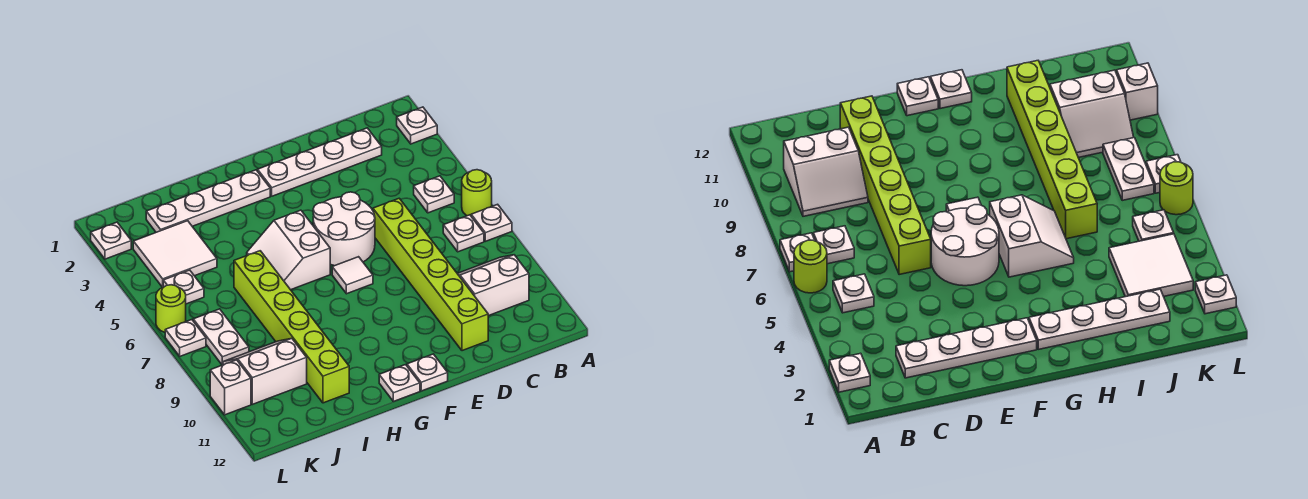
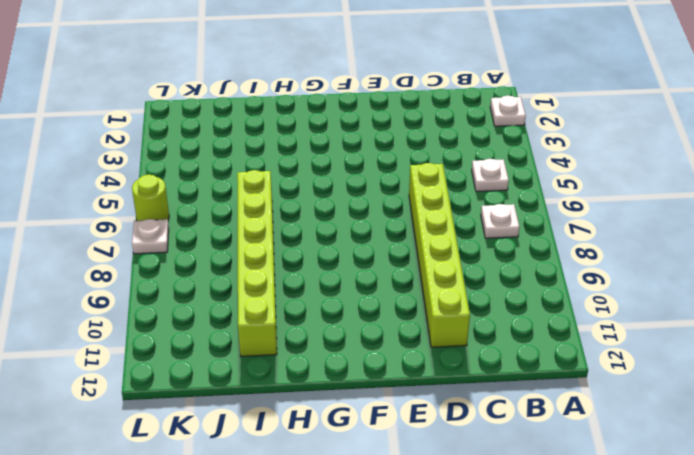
none -> lime 1x1 round brick [462,170,492,216]
none -> white 1x1 plate [471,204,512,241]
none -> white 2x2 slope [457,255,529,316]

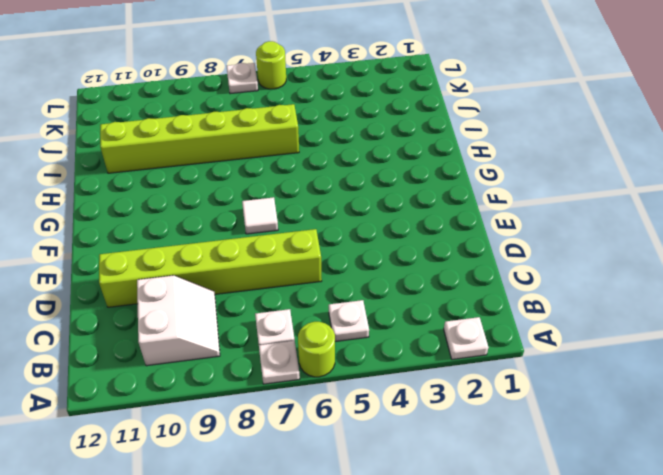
none -> white 1x4 plate [258,128,382,196]
none -> white 2x2 round brick [313,192,375,266]
none -> white 1x1 plate [407,354,448,391]

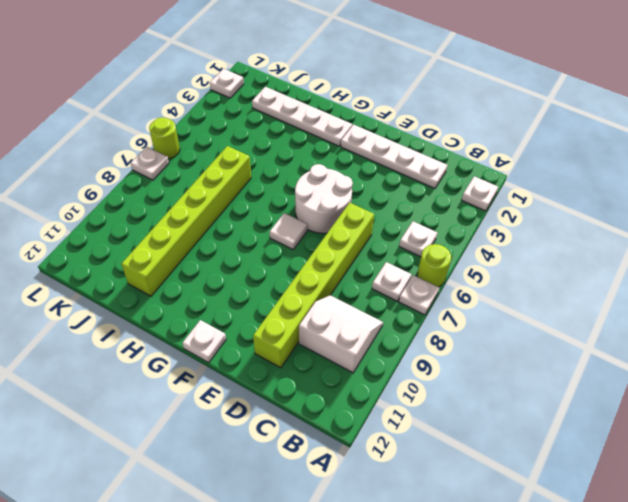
none -> white 2x2 slope [247,210,330,290]
none -> white 1x1 plate [379,365,420,401]
none -> white 2x2 tile [133,221,217,287]

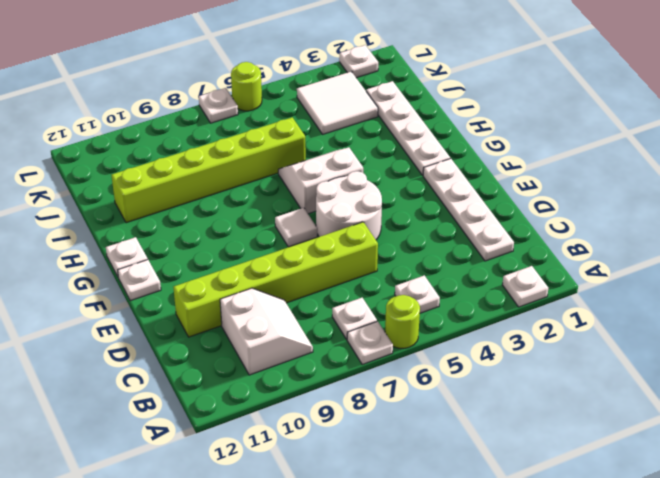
none -> white 2x2 slope [223,338,307,404]
none -> white 1x1 plate [163,270,204,304]
none -> white 1x2 plate [193,309,249,365]

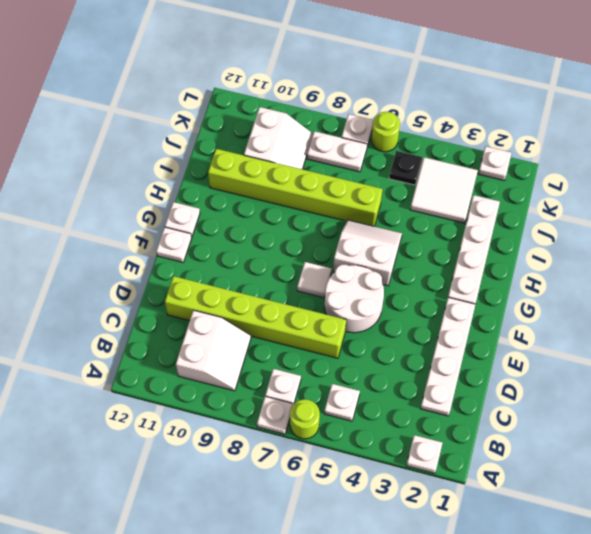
black 1x1 plate [389,151,422,185] -> white 1x1 plate [163,270,204,304]
none -> white 1x1 brick [210,360,251,415]

